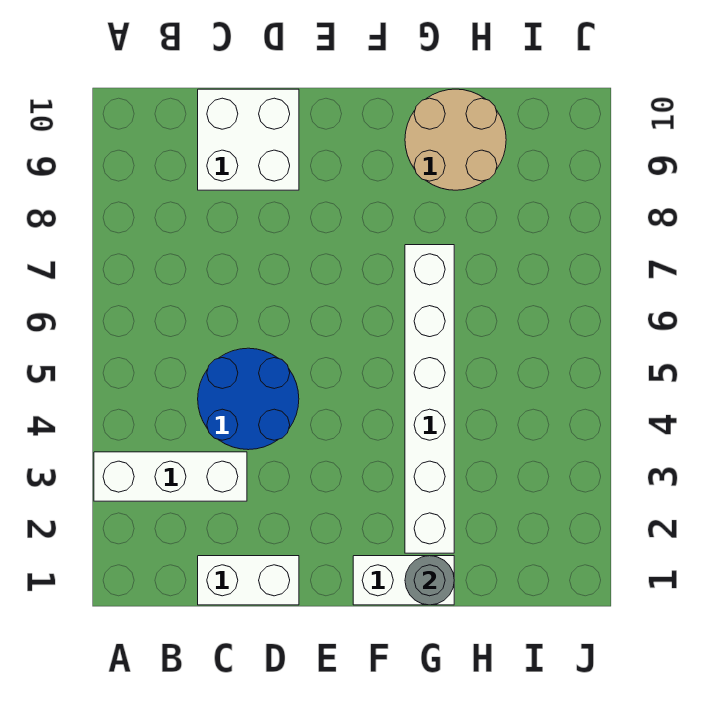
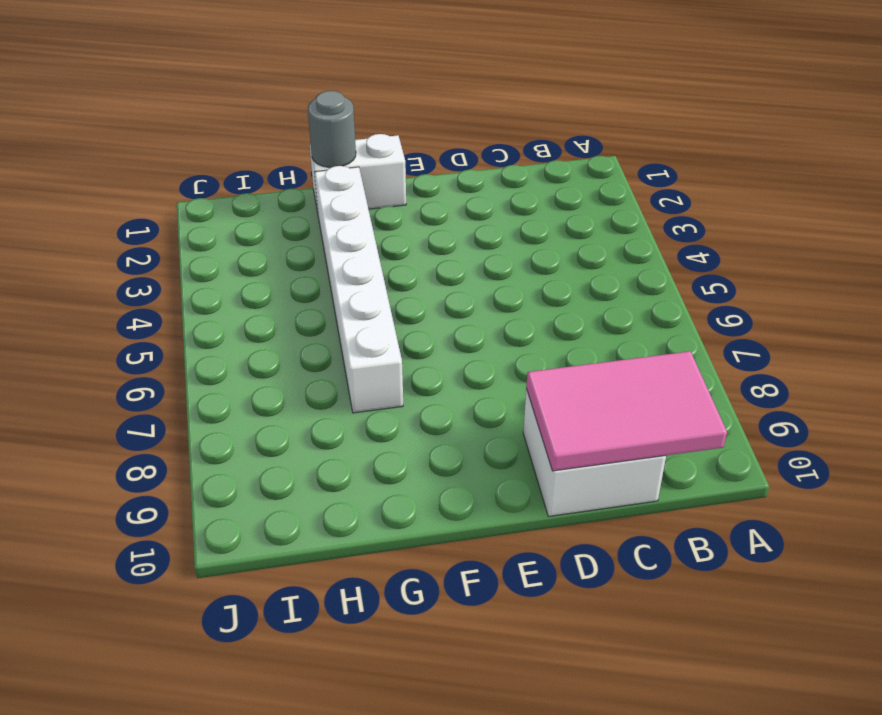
pink 2x3 tile [526,351,727,471] -> none
none -> white 1x3 brick [94,452,247,501]
none -> white 1x2 brick [198,556,299,605]

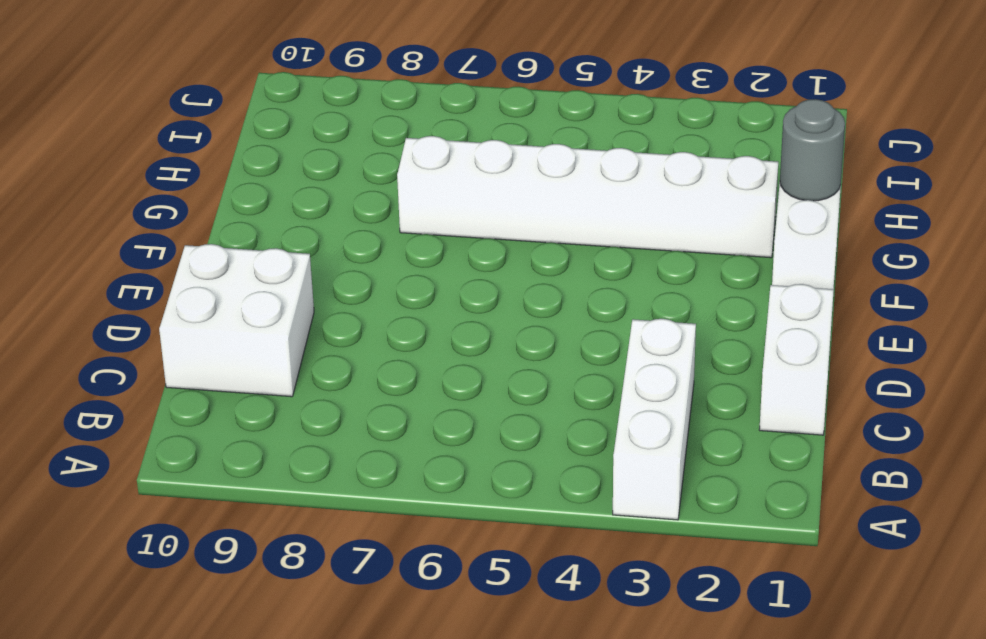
none -> blue 2x2 round brick [198,348,299,450]
none -> tan 2x2 round brick [405,89,506,190]

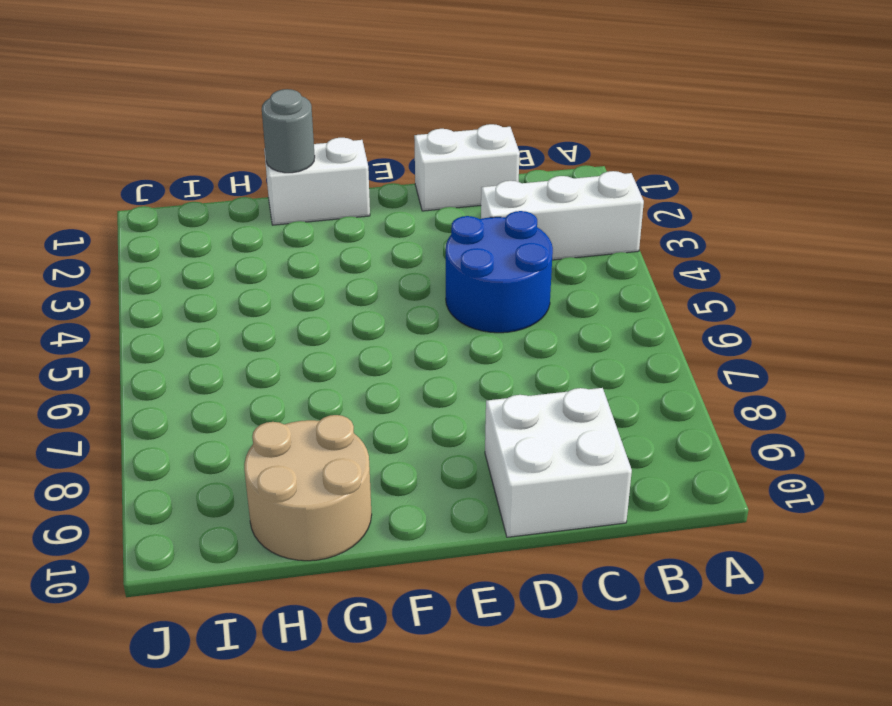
none -> white 1x6 brick [405,245,454,553]

